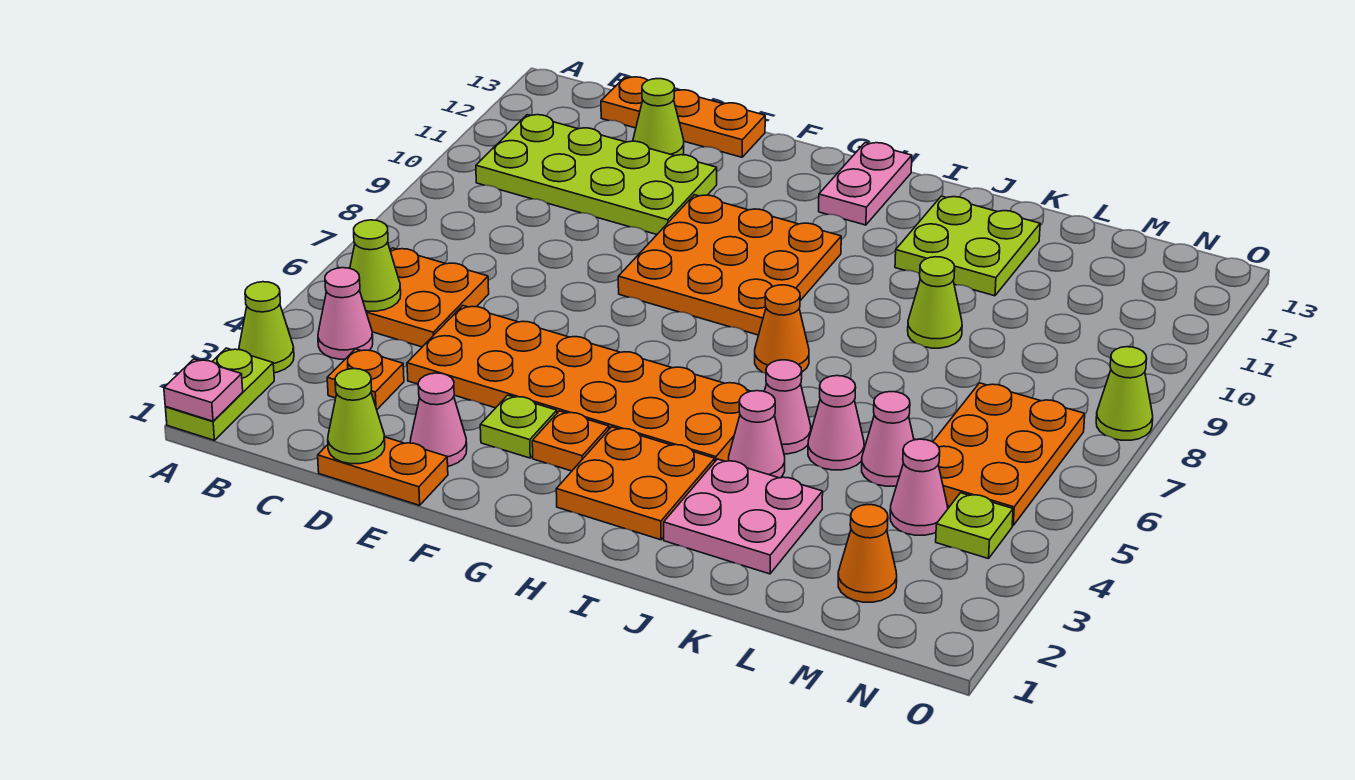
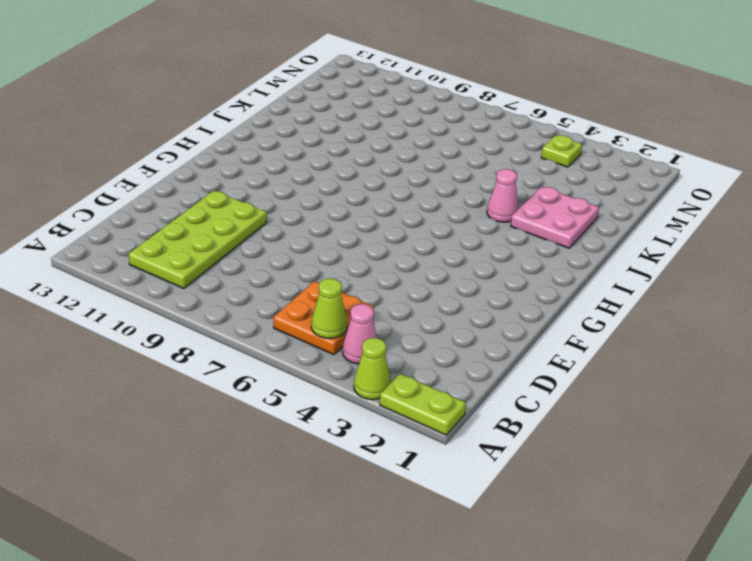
none -> orange 1x1 plate [327,349,404,409]
none -> orange 1x3 plate [601,77,765,157]
none -> orange 1x2 plate [318,437,448,505]
none -> orange 2x6 plate [407,306,750,461]

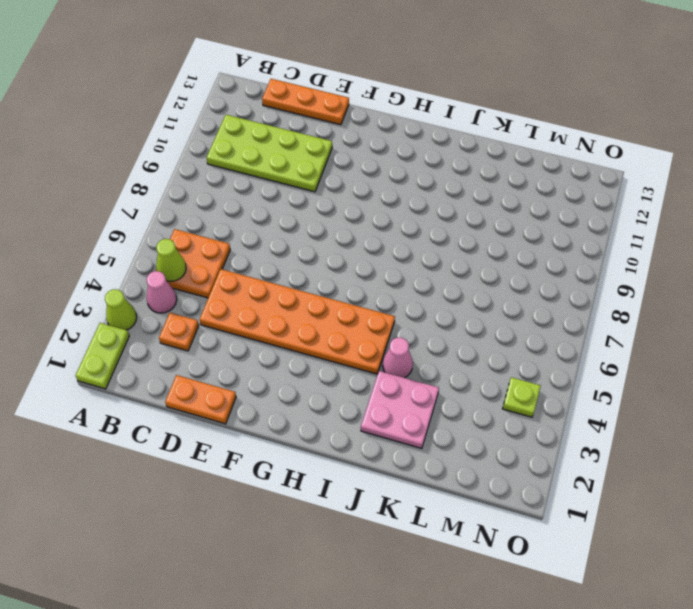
none -> lime 1x1 cone [633,79,684,156]
none -> pink 1x1 cone [410,373,467,466]
none -> lime 1x1 plate [480,395,557,458]
none -> orange 3x3 plate [618,195,841,335]

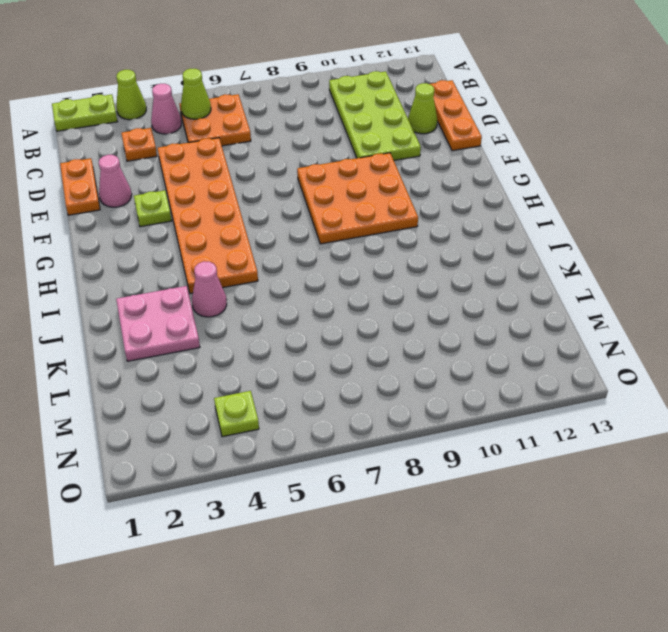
none -> orange 1x1 plate [532,411,609,471]
none -> orange 2x2 plate [556,427,715,540]
none -> pink 1x2 plate [819,143,912,225]
none -> orange 1x1 cone [755,285,809,373]

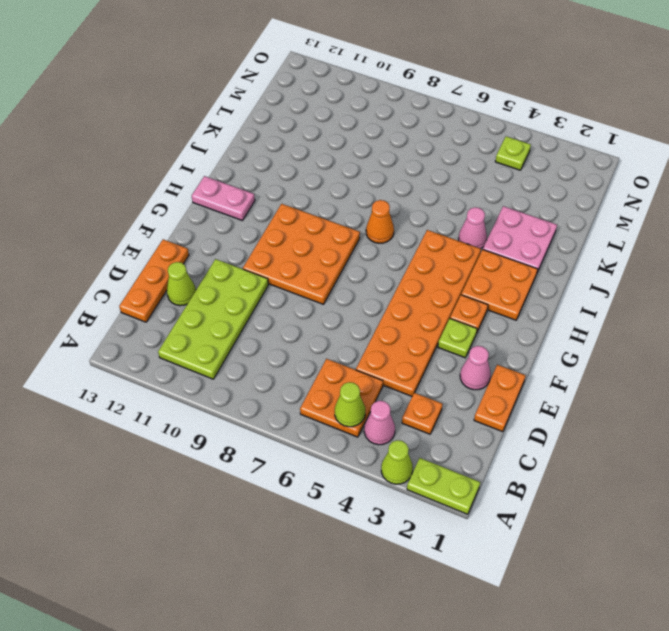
none -> pink 1x1 cone [764,360,811,454]
none -> lime 2x2 plate [895,196,1040,296]
none -> pink 1x1 cone [808,376,864,470]
none -> lime 1x1 cone [908,257,962,348]

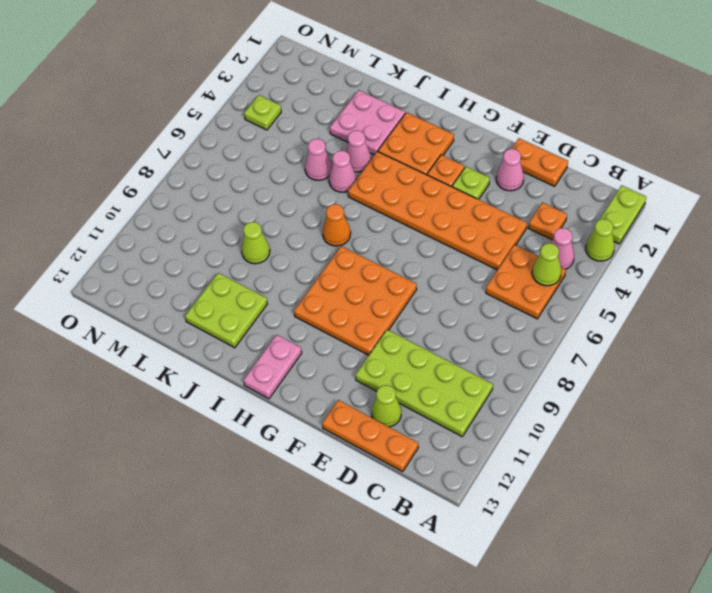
none -> pink 1x1 cone [862,392,914,486]
none -> orange 1x1 cone [838,505,897,602]
none -> pink 1x1 cone [890,439,948,535]
none -> orange 2x3 plate [933,383,1085,526]

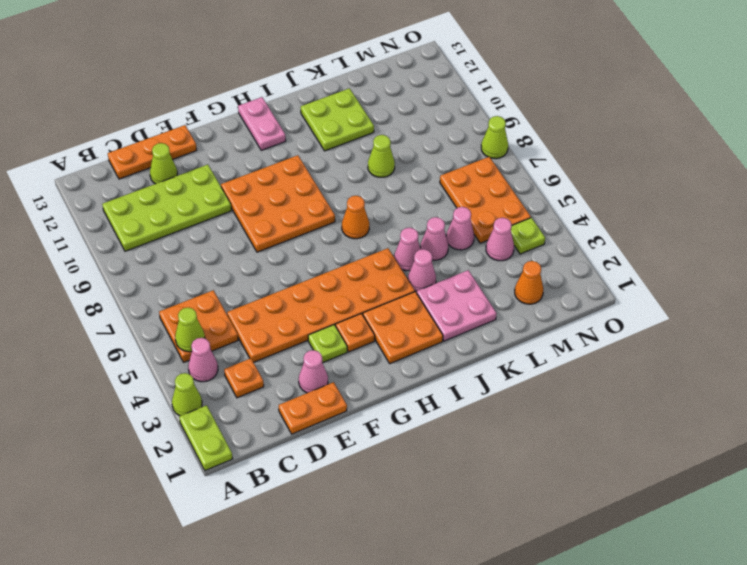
none -> pink 1x1 plate [164,359,243,421]
none -> lime 1x1 cone [328,369,385,464]

